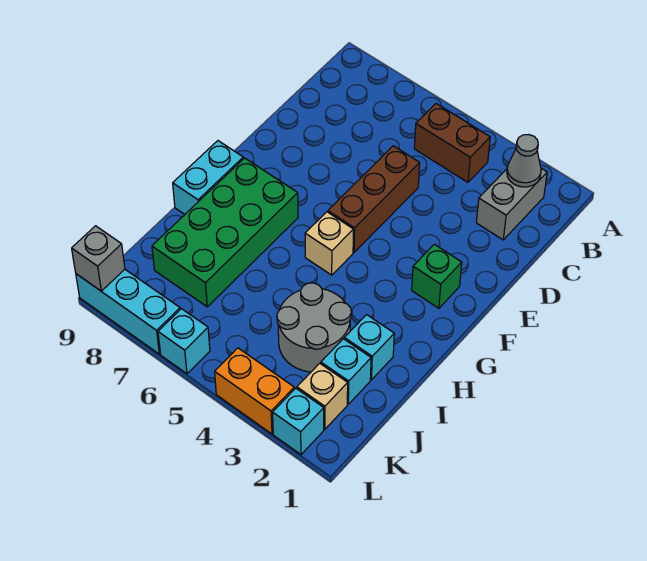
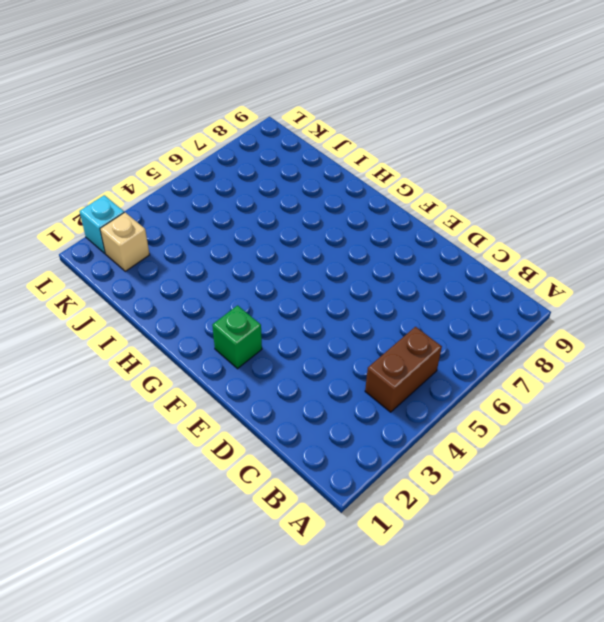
none -> grey 1x2 brick [476,168,547,240]
none -> brown 1x3 brick [328,146,420,252]
none -> tan 1x1 brick [305,212,354,275]

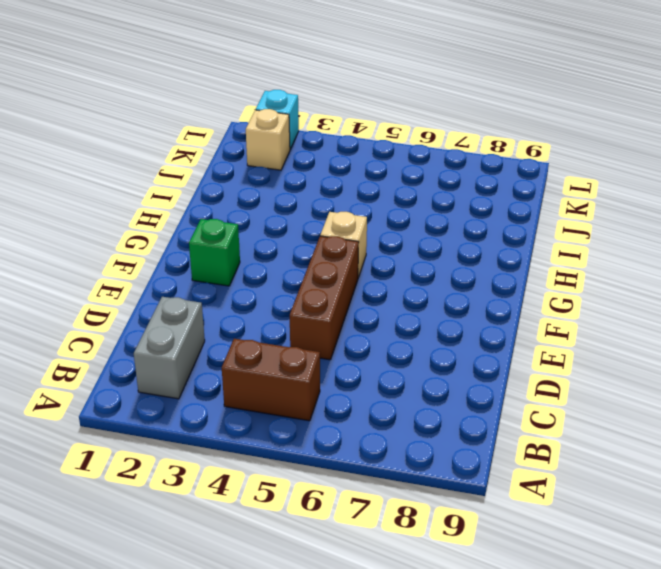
none -> green 2x4 brick [152,158,298,307]
none -> cyan 1x2 brick [173,141,243,214]
none -> cyan 1x1 brick [344,315,394,380]

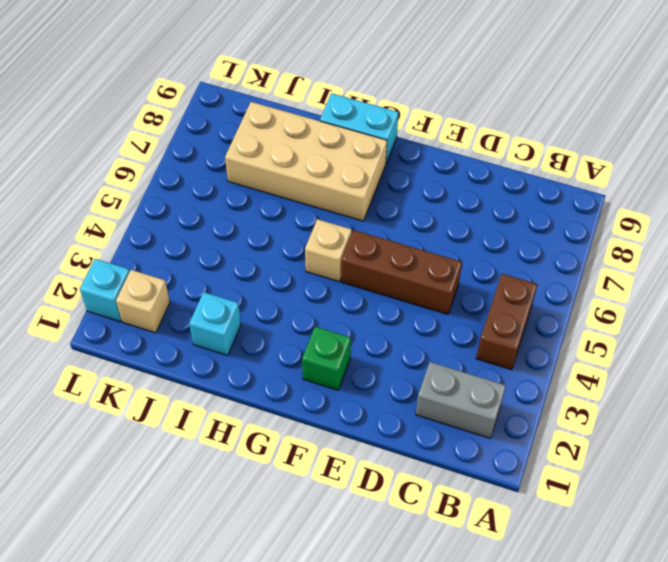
tan 2x4 brick [225,102,387,221] -> green 2x4 brick [152,158,298,307]
none -> grey 2x2 round brick [277,283,351,372]
none -> cyan 1x1 brick [321,339,371,404]
none -> orange 1x2 brick [215,348,294,434]

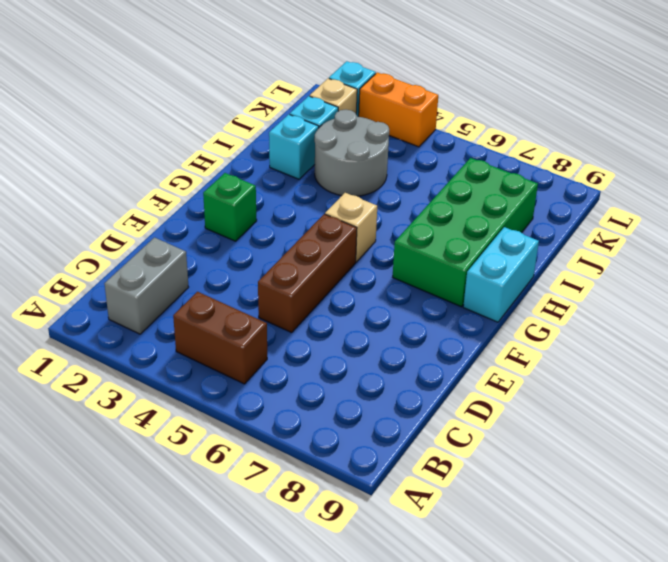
none -> cyan 1x1 brick [158,309,210,374]
none -> cyan 1x3 brick [76,269,180,354]
none -> grey 1x1 cone [507,135,541,187]

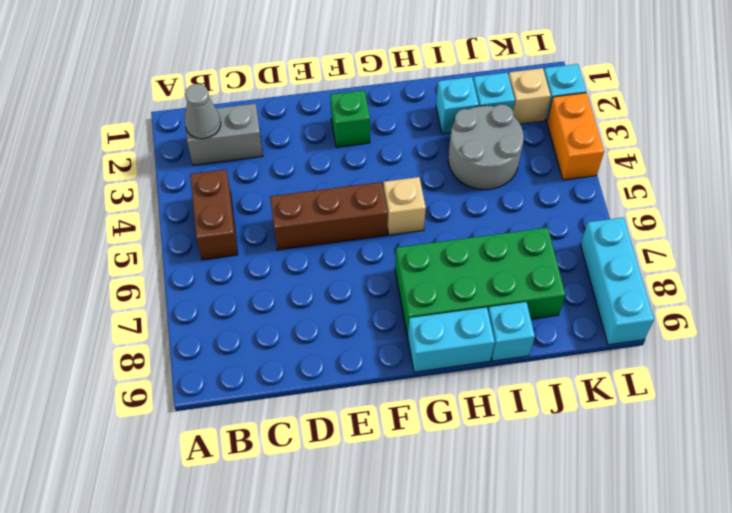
cyan 1x1 brick [488,302,535,361] -> cyan 1x1 brick moved to [158,309,210,374]
none -> grey 1x1 brick [72,226,125,291]

